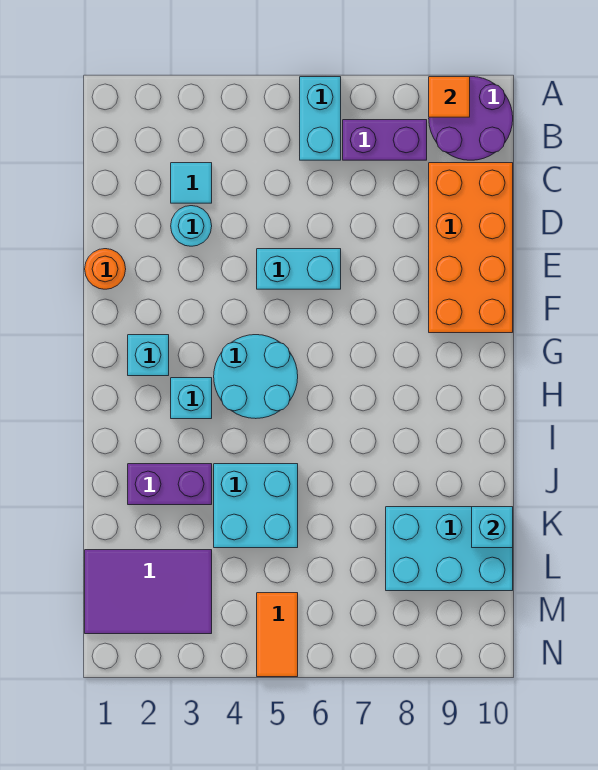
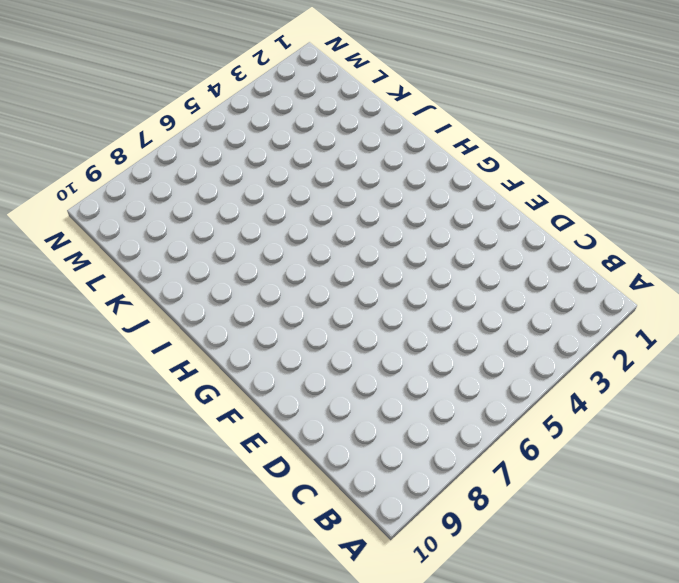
none -> cyan 1x2 brick [300,77,341,160]
none -> purple 2x2 round brick [429,77,513,160]
none -> purple 1x2 brick [343,120,427,160]

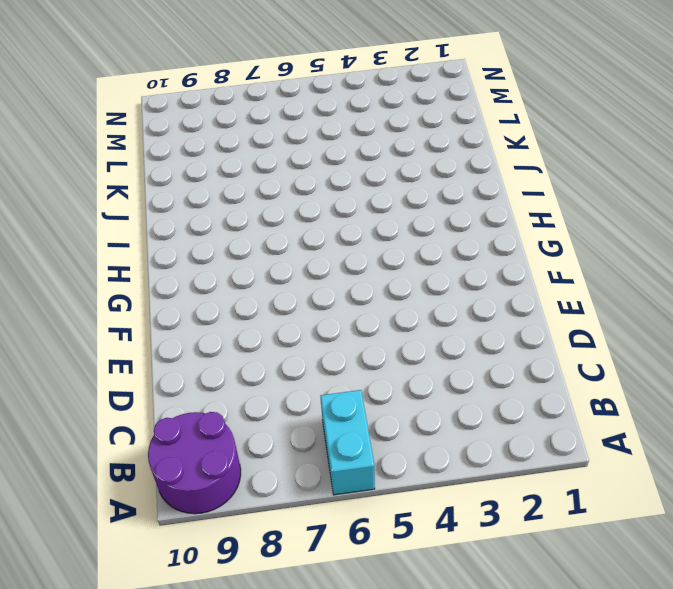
none -> purple 1x2 brick [343,120,427,160]
none -> cyan 1x1 tile [171,163,212,203]
none -> orange 2x4 brick [429,163,513,333]

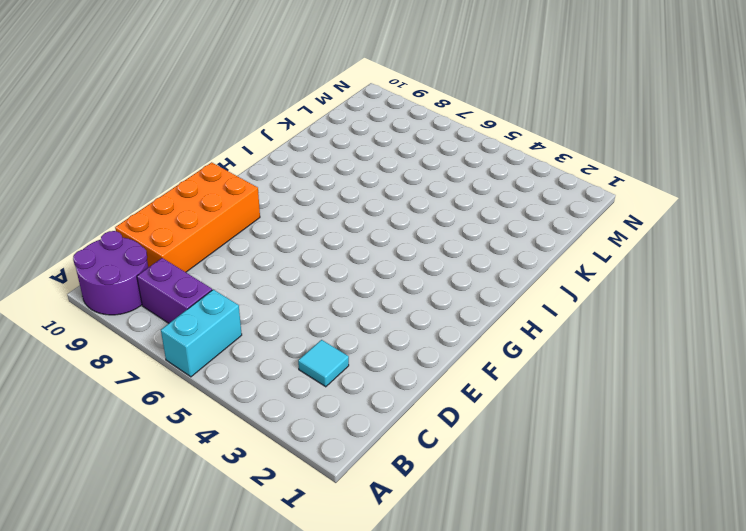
none -> cyan 1x1 round brick [171,206,212,246]
none -> orange 1x1 round brick [85,249,126,289]
none -> cyan 1x2 brick [257,249,341,289]

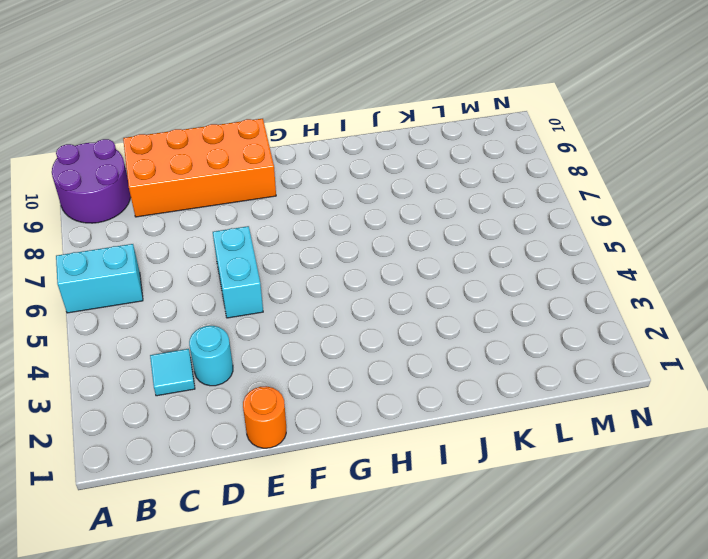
none -> purple 1x2 brick [343,120,427,160]
none -> cyan 1x1 brick [128,335,169,376]
none -> cyan 2x2 round brick [214,335,298,419]

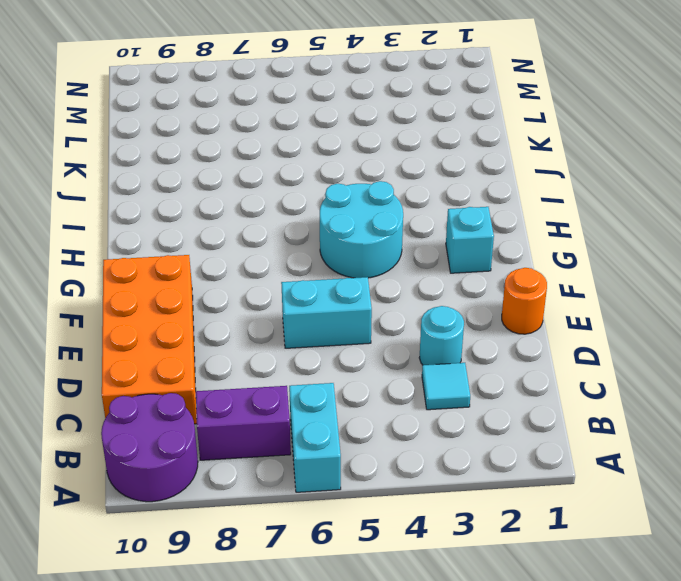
none -> cyan 1x1 brick [171,378,212,419]
none -> purple 1x2 brick [128,464,212,505]
none -> cyan 2x2 brick [214,464,298,548]

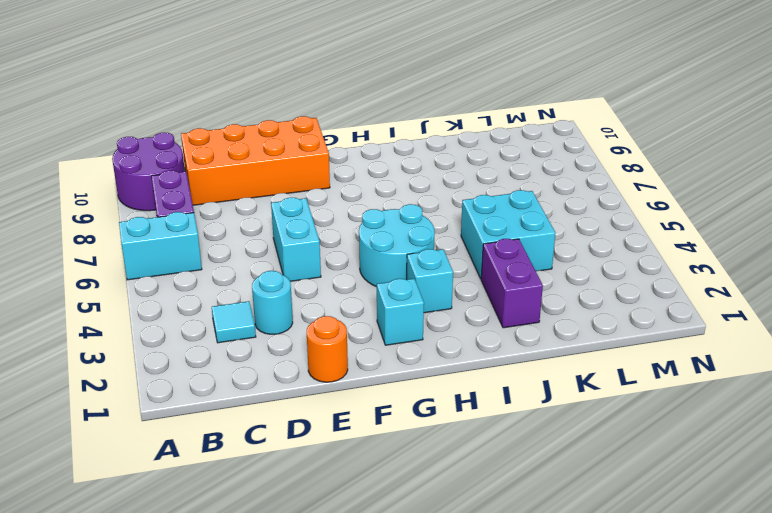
none -> cyan 2x3 brick [386,507,513,591]
none -> purple 2x3 tile [85,550,212,634]
none -> orange 1x2 tile [257,593,298,677]

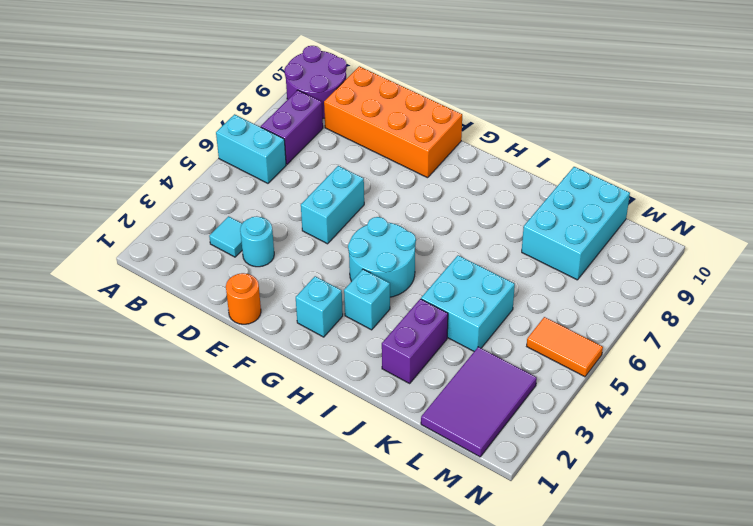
none -> orange 1x1 tile [429,77,470,117]
none -> cyan 1x1 brick [472,507,513,548]

